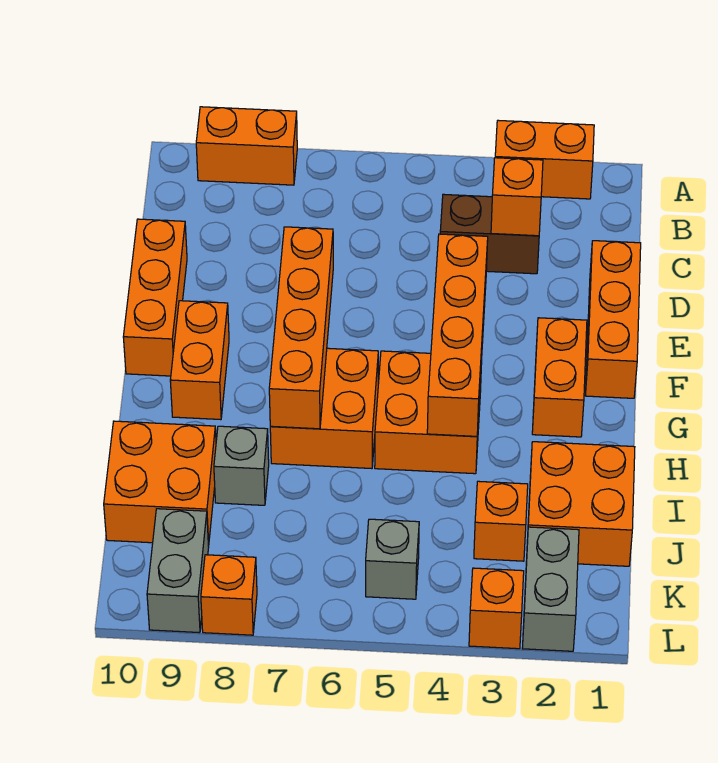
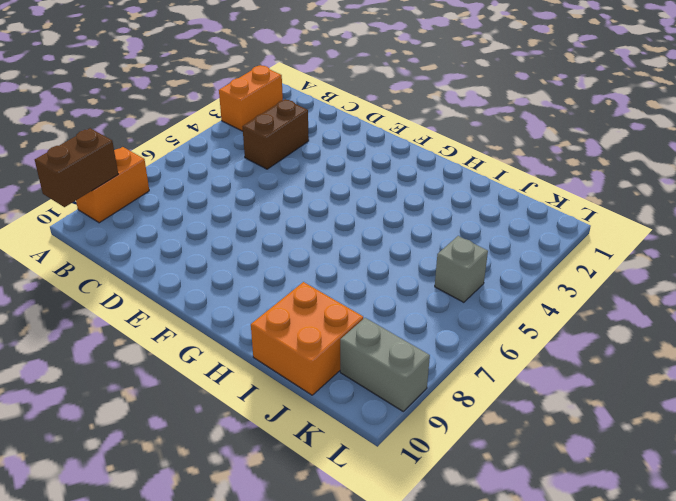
brown 1x2 brick [35,128,118,207] -> none
none -> orange 1x3 brick [585,241,641,398]
none -> orange 1x3 brick [123,219,187,376]
none -> orange 1x2 brick [532,318,587,437]

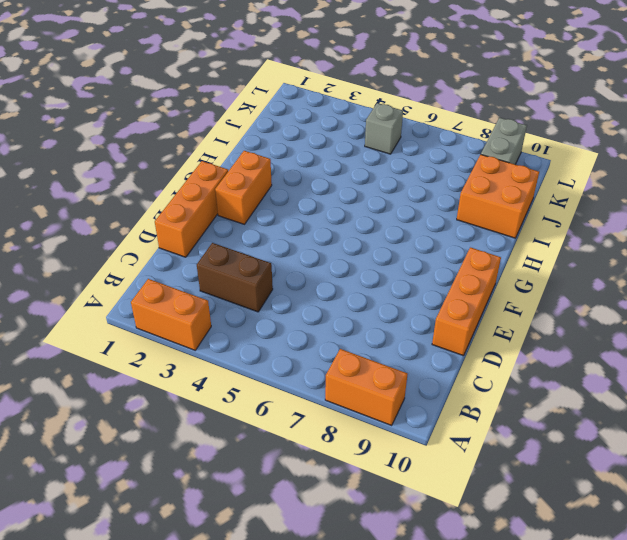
none -> orange 1x2 brick [170,301,229,420]
none -> orange 2x2 brick [375,351,482,474]
none -> orange 2x2 brick [270,348,378,469]

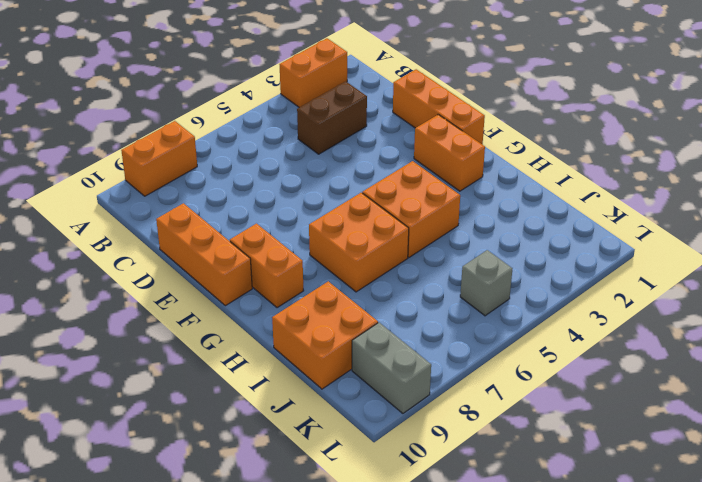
none -> orange 2x2 brick [527,442,635,566]
none -> grey 1x1 brick [214,426,269,505]
none -> orange 1x1 brick [474,481,528,561]

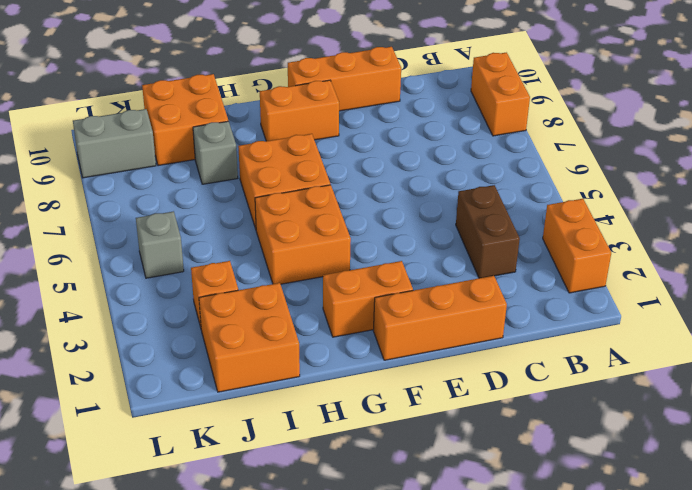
none -> grey 1x2 brick [522,527,579,651]
none -> orange 1x1 brick [469,568,524,649]
none -> orange 1x1 brick [201,555,257,635]

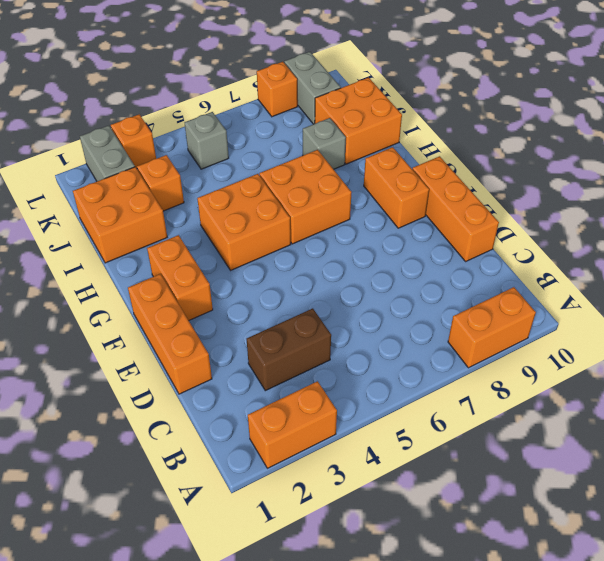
none -> orange 1x1 brick [491,158,543,236]
none -> orange 1x4 brick [427,234,488,436]
none -> orange 1x4 brick [269,227,333,429]

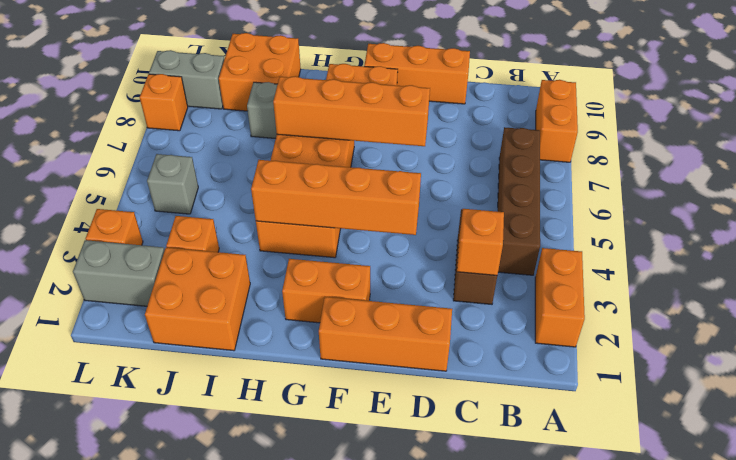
brown 1x4 brick [498,127,540,275] -> none

